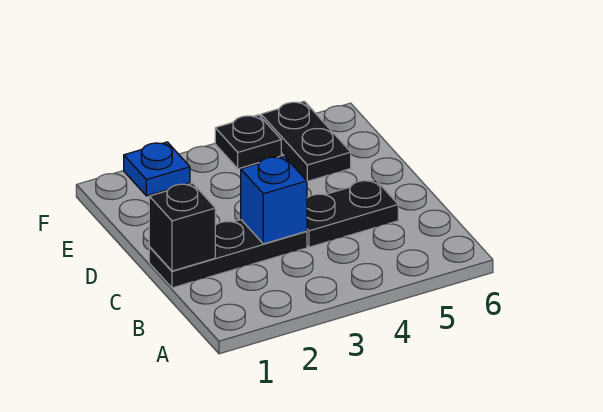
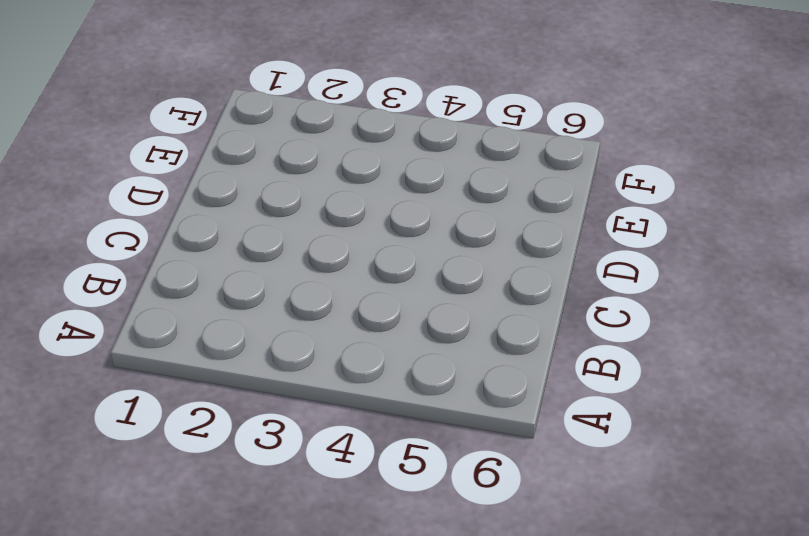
none -> black 1x3 plate [149,220,307,288]
none -> black 1x2 plate [307,180,398,247]

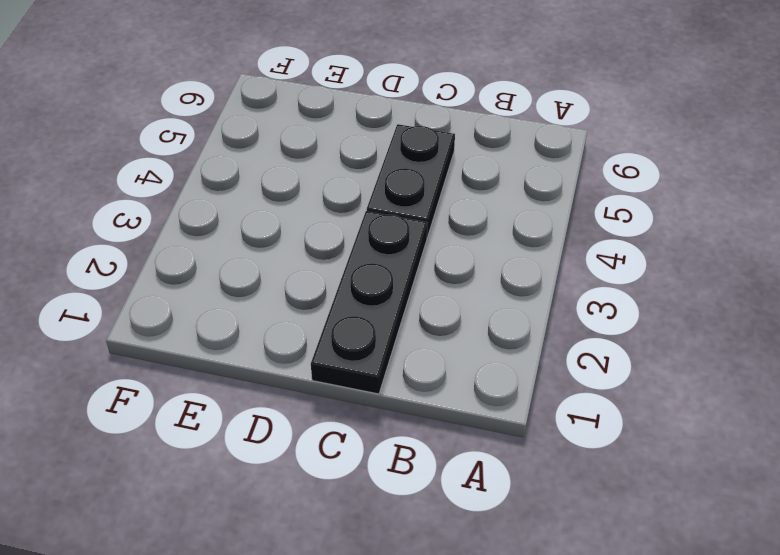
none -> black 1x2 plate [261,101,351,181]
none -> blue 1x1 plate [124,142,190,196]

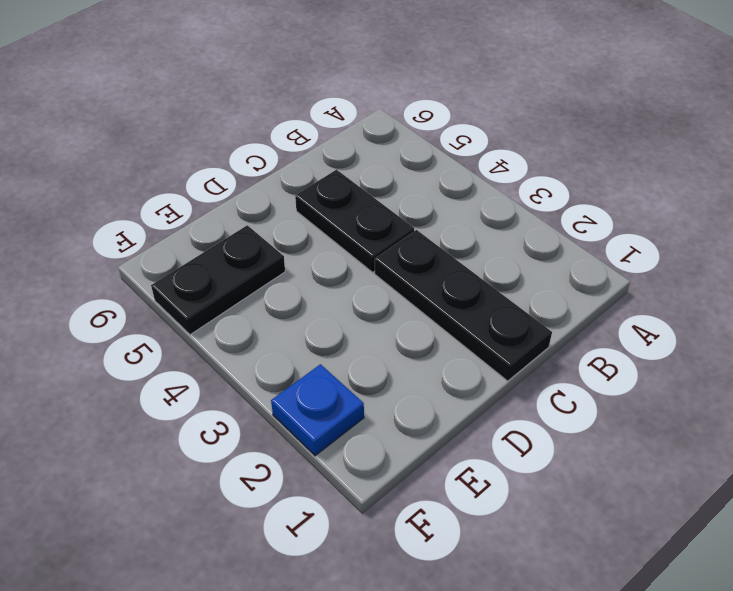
none -> black 1x1 plate [215,115,281,169]
none -> black 1x1 brick [149,183,215,271]

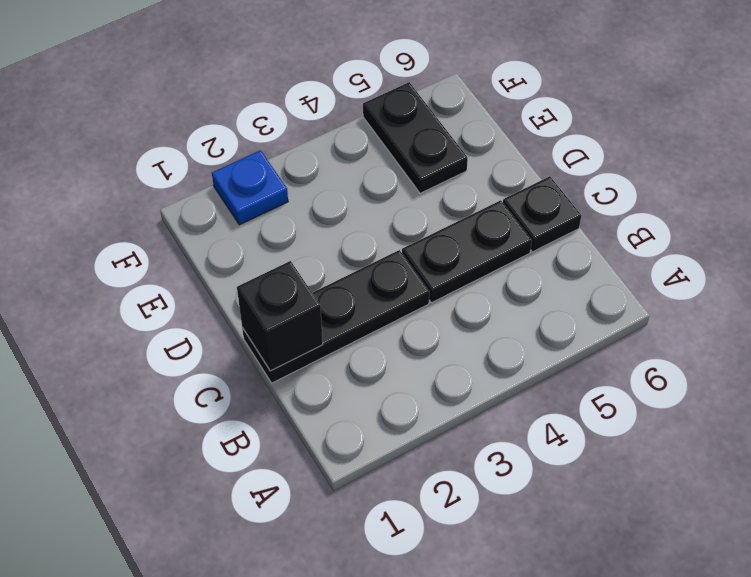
black 1x1 plate [503,176,581,252] -> black 1x1 plate moved to [215,115,281,169]
none -> blue 1x1 brick [241,156,307,244]

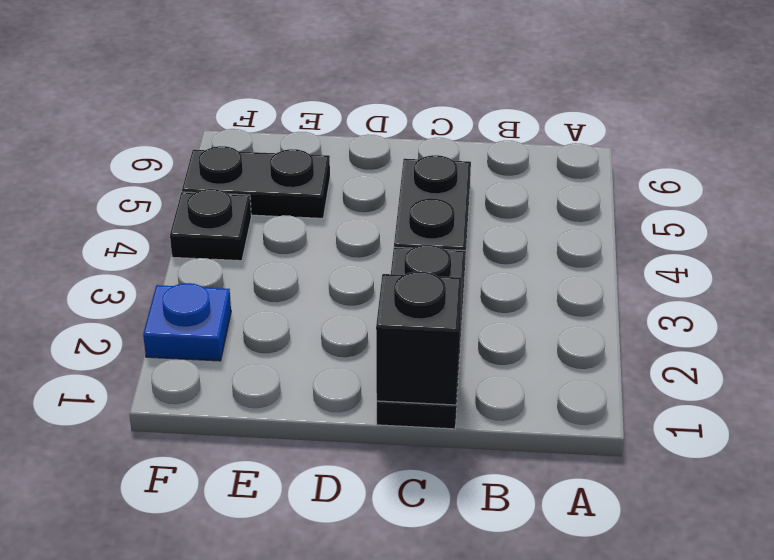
none -> blue 1x1 brick [241,156,307,244]

